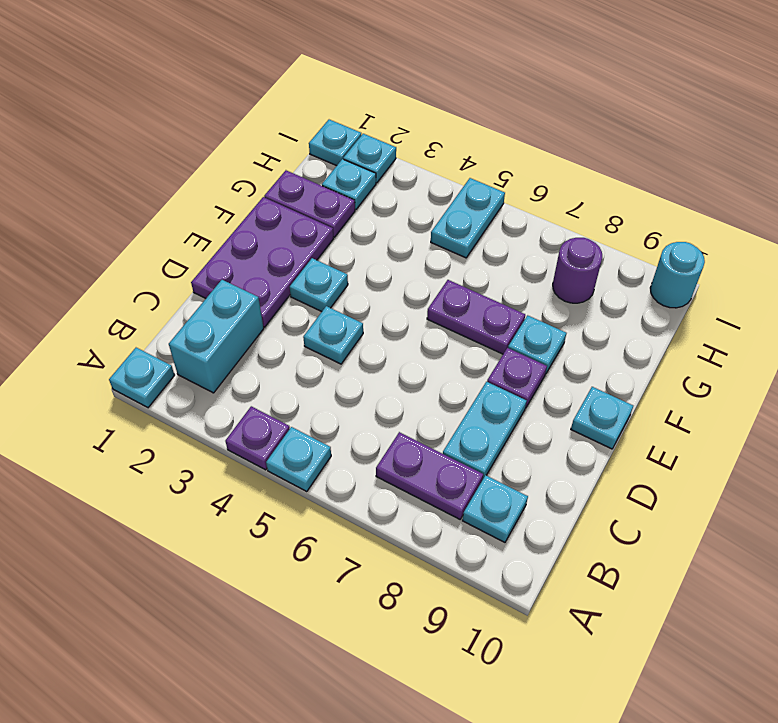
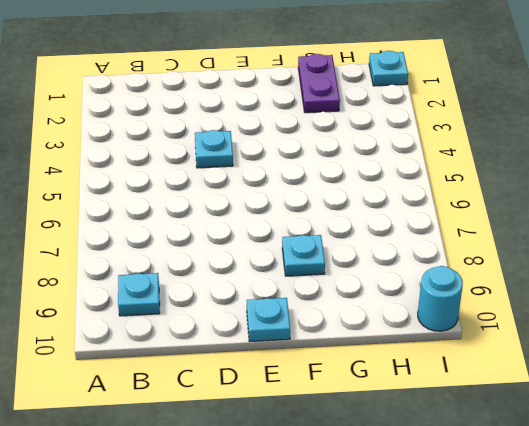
none -> cyan 1x1 plate [109,348,174,408]
none -> purple 1x1 plate [225,406,290,470]
none -> cyan 1x1 plate [266,427,331,492]

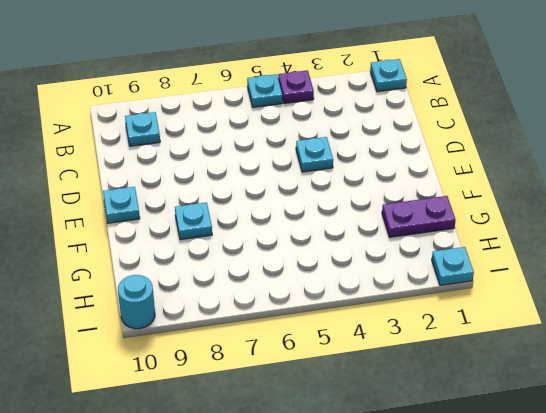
none -> cyan 1x2 brick [169,280,264,393]
none -> purple 1x2 plate [376,432,483,519]
none -> cyan 1x2 plate [443,382,526,478]

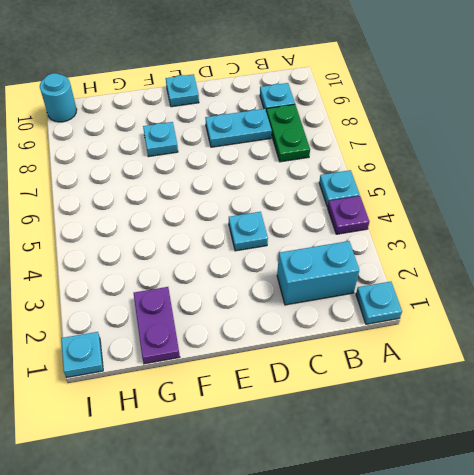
green 1x2 plate [266,104,310,162] -> purple 1x2 plate [376,432,483,519]
none -> purple 2x3 plate [191,197,334,327]
none -> cyan 1x1 plate [290,258,348,312]
none -> purple 1x1 plate [487,348,547,408]

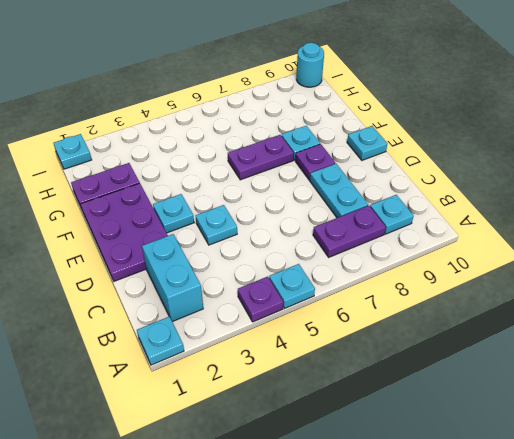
none -> cyan 1x1 plate [322,159,376,209]
none -> cyan 1x2 plate [431,178,505,258]
none -> purple 1x1 round brick [553,238,602,303]

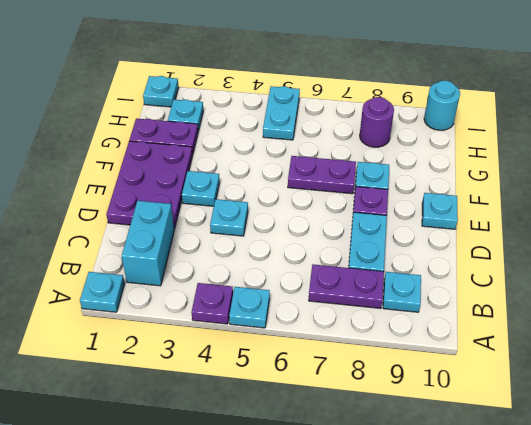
none -> cyan 1x1 plate [343,134,396,183]

